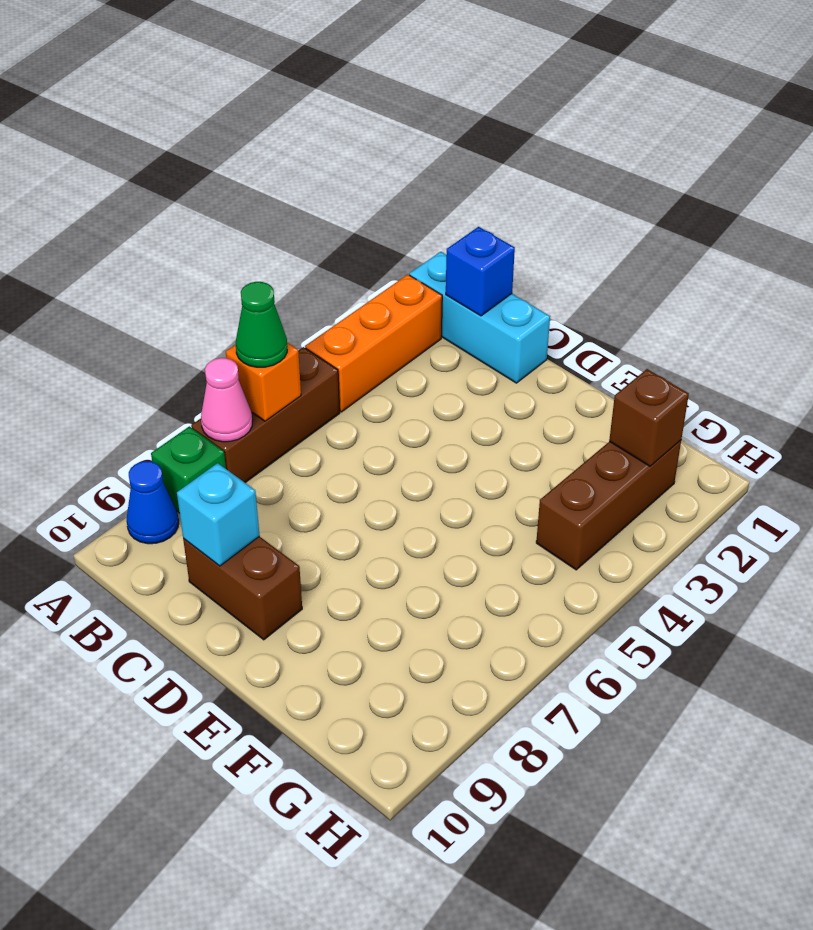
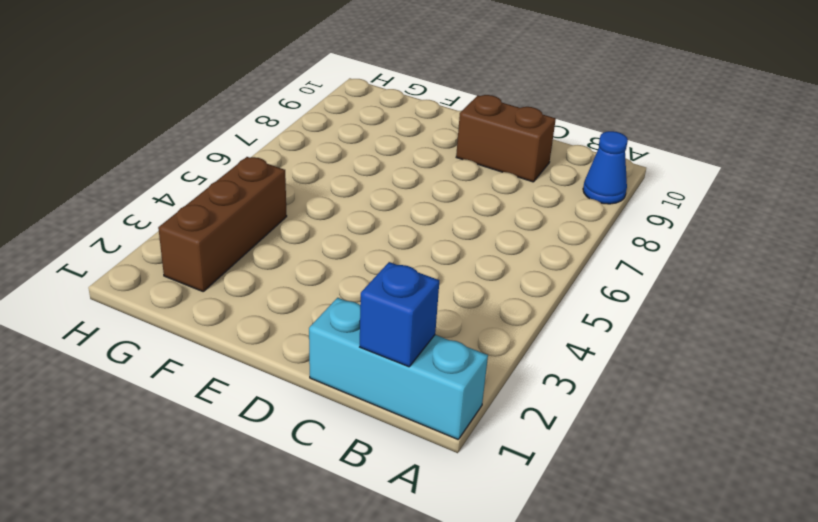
none -> orange 1x3 brick [305,275,442,412]
none -> brown 1x3 brick [191,347,340,483]
none -> green 1x1 brick [151,426,226,513]

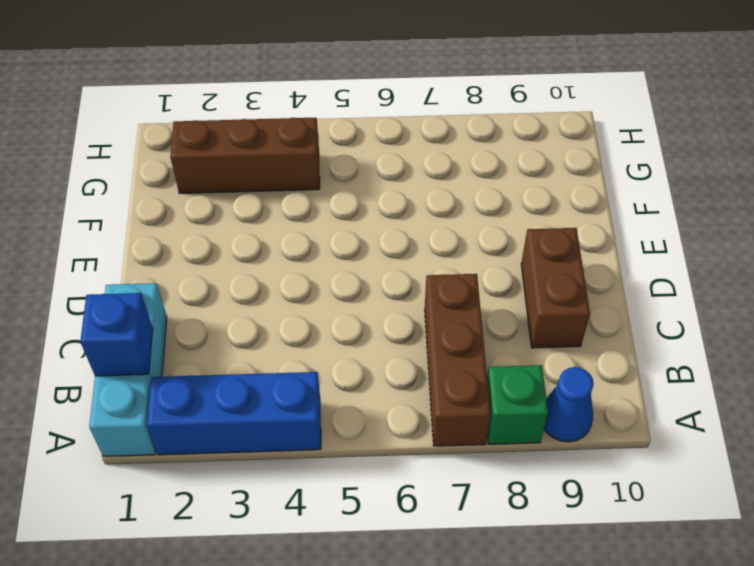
blue 1x3 brick [147,372,321,455] -> orange 1x3 brick [305,275,442,412]
brown 1x3 brick [425,274,491,446] -> brown 1x3 brick turned to [191,347,340,483]
none -> orange 1x1 brick [226,342,301,421]
none -> pink 1x1 cone [201,358,252,442]
none -> cyan 1x1 brick [177,463,260,566]

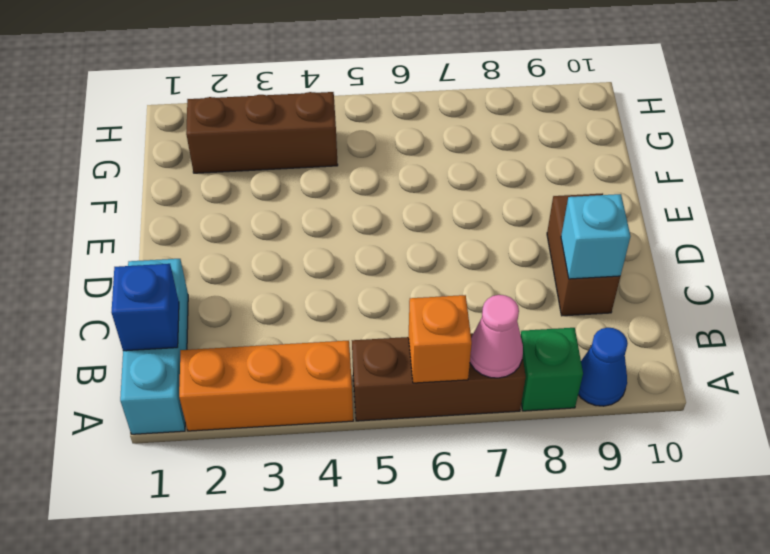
none -> brown 1x1 brick [609,369,689,466]
none -> green 1x1 cone [236,282,287,367]

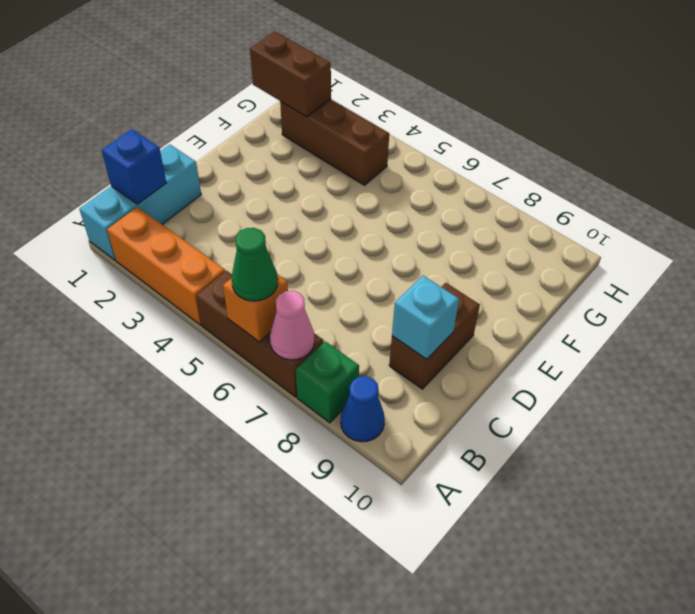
brown 1x2 brick [250,32,331,117] -> brown 1x1 brick [609,369,689,466]

